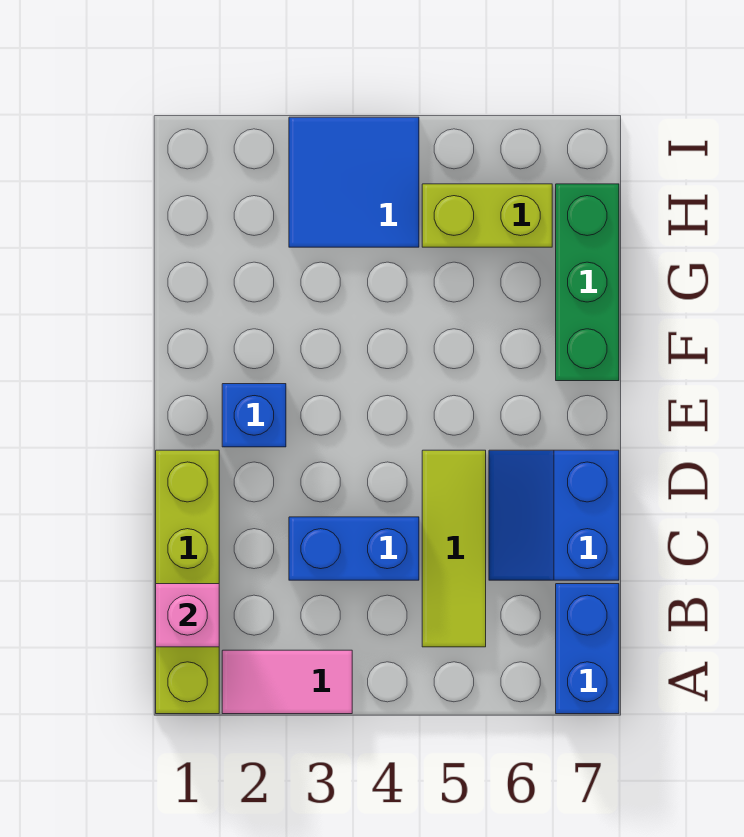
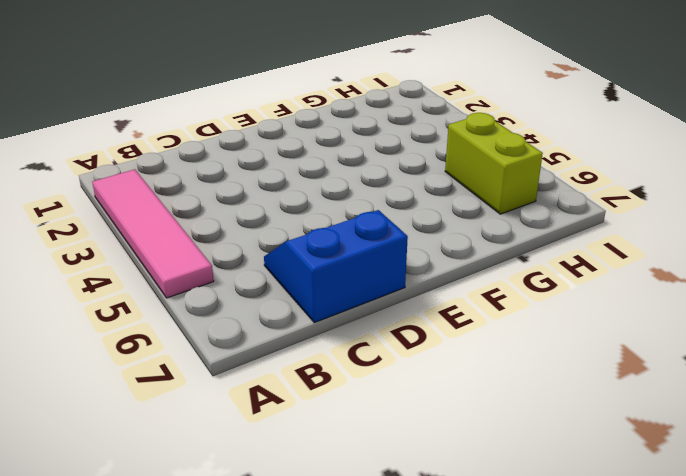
pink 1x4 tile [92,169,214,298] -> pink 1x2 tile [222,650,352,714]
none -> lime 1x4 brick [156,450,219,714]
none -> blue 1x2 brick [556,584,619,714]

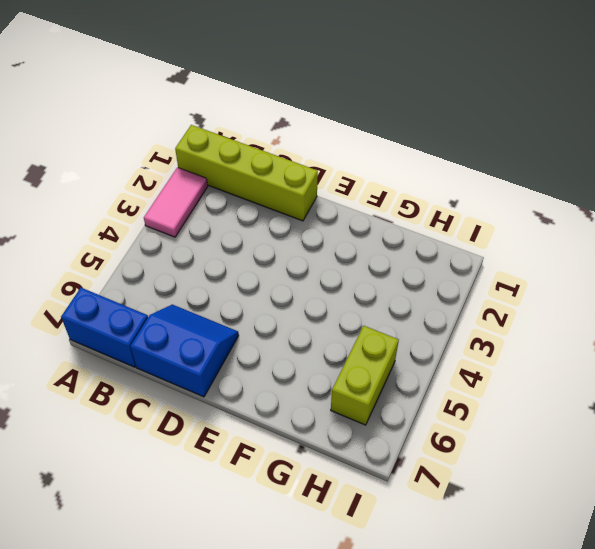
none -> lime 1x3 tile [422,450,486,647]
none -> blue 1x2 brick [289,517,419,580]

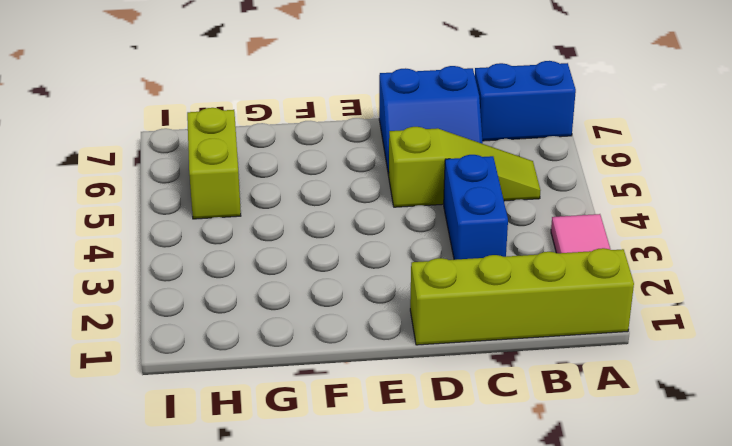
lime 1x3 slope [389,127,541,207] -> lime 1x3 tile [422,450,486,647]
none -> blue 1x1 brick [222,384,286,447]
none -> green 1x3 brick [556,184,619,381]

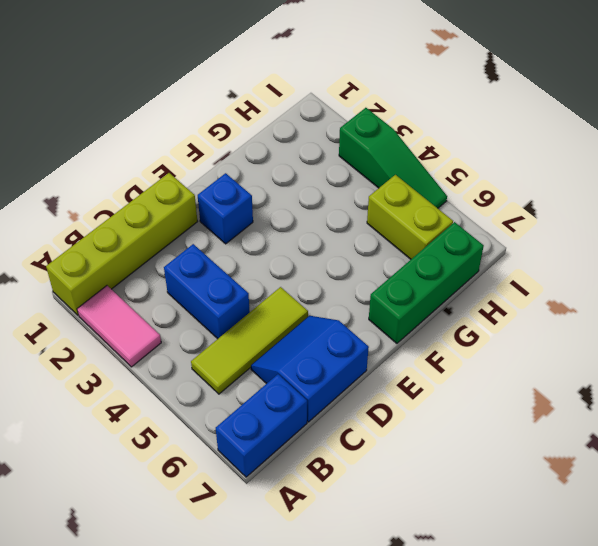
green 1x3 slope [339,108,447,208] -> blue 2x2 tile [289,117,419,247]
none -> pink 1x1 brick [156,584,219,647]

